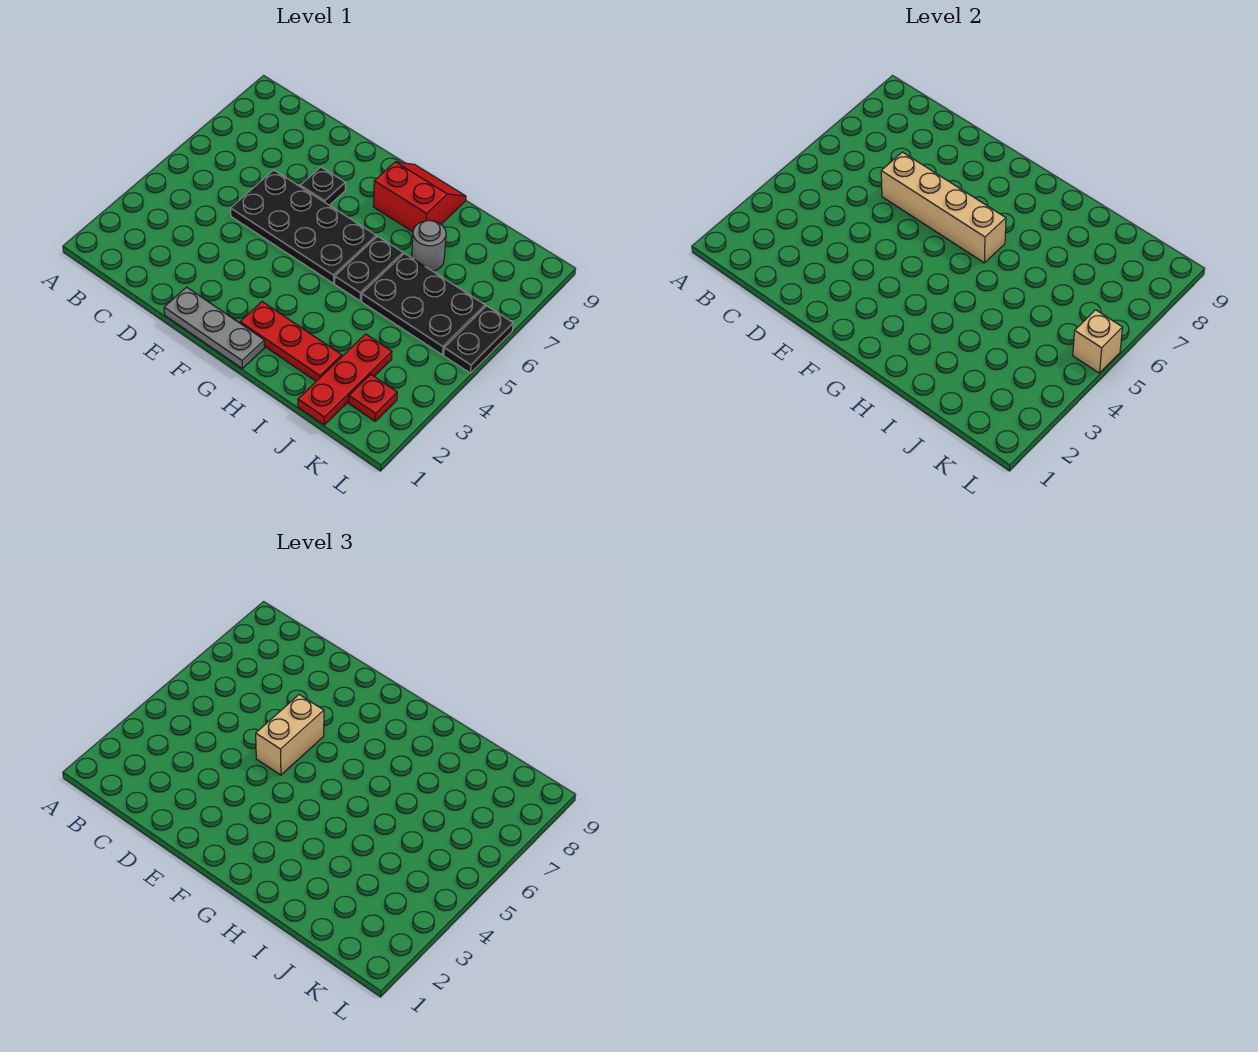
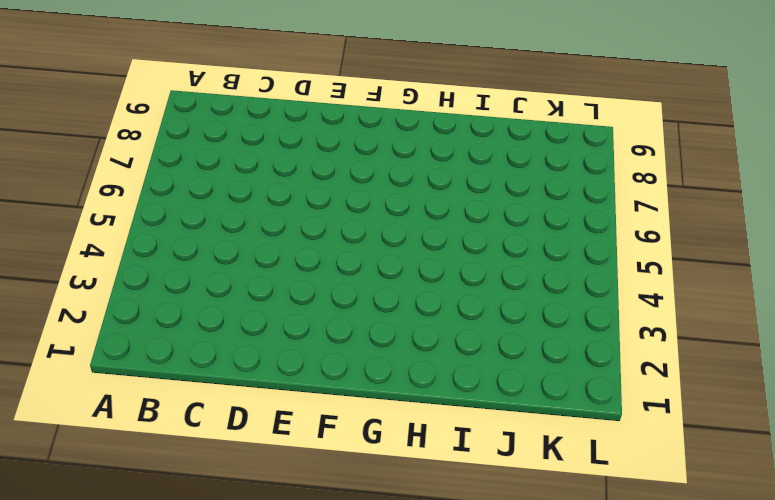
none -> black 2x4 plate [231,170,376,283]
none -> grey 1x3 plate [164,287,265,369]
none -> black 1x1 plate [300,167,345,205]

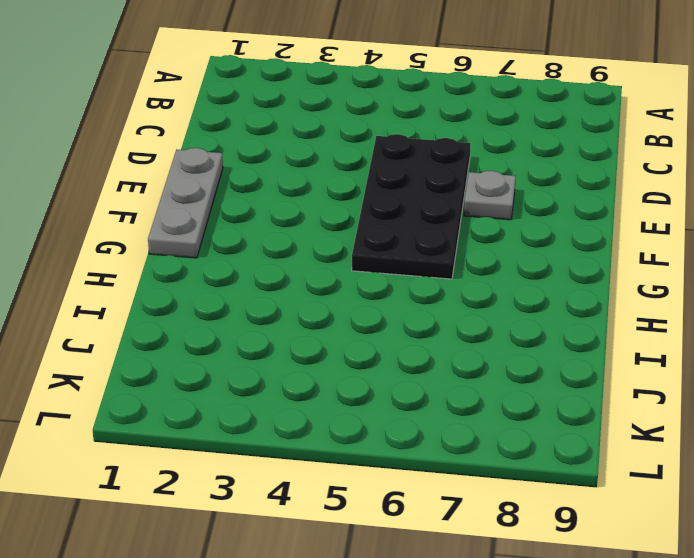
grey 1x1 plate [464,171,516,220] -> black 1x1 plate [300,167,345,205]
none -> red 1x3 plate [240,302,342,381]
none -> red 2x2 slope [373,162,466,232]
none -> black 1x2 plate [335,236,403,301]

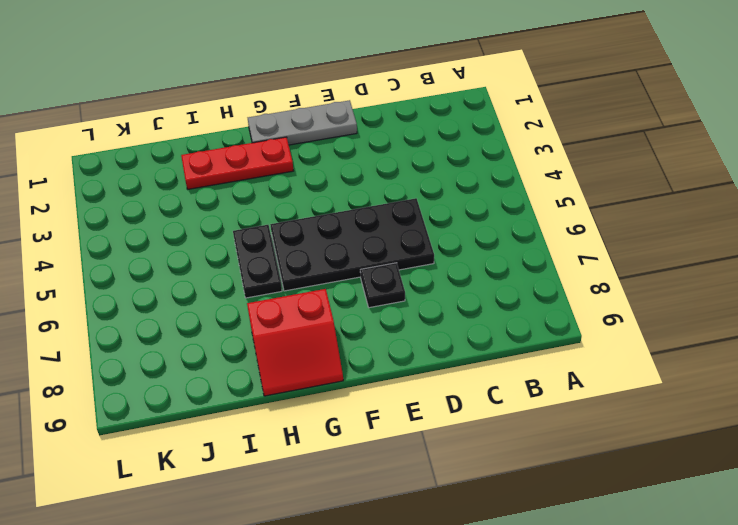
none -> black 2x3 plate [362,253,485,355]
none -> grey 1x1 round brick [412,221,446,271]
none -> red 1x3 plate [298,334,392,425]

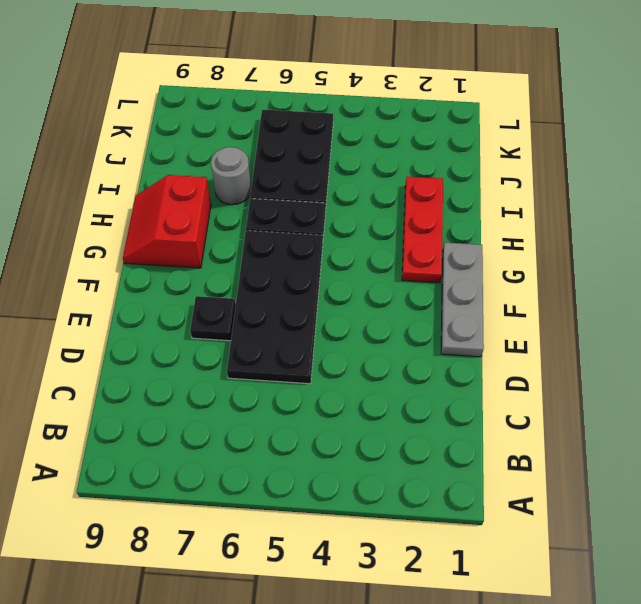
none -> red 1x3 plate [298,334,392,425]
none -> red 1x1 plate [349,374,397,421]
none -> black 1x2 plate [444,306,513,373]

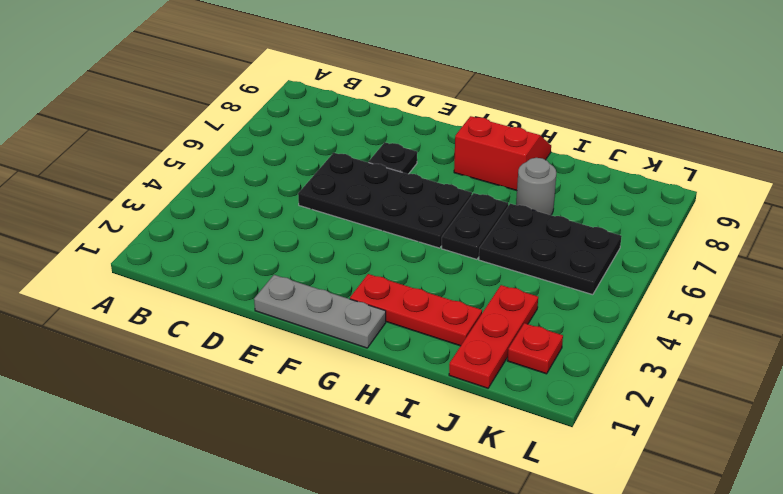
none -> black 1x2 plate [444,306,513,373]
none -> tan 1x4 brick [881,152,1006,263]
none -> tan 1x1 brick [1073,310,1123,373]

